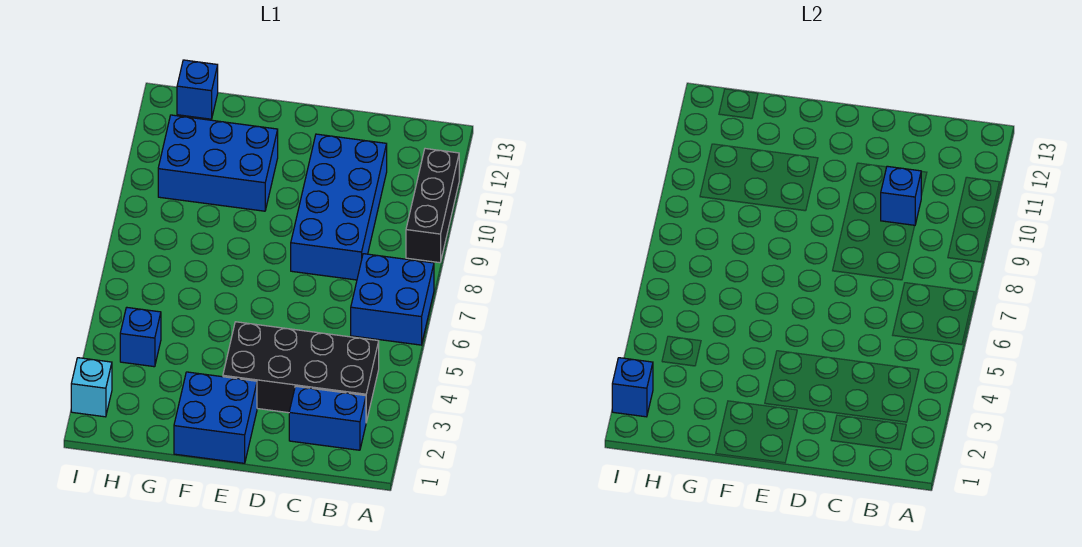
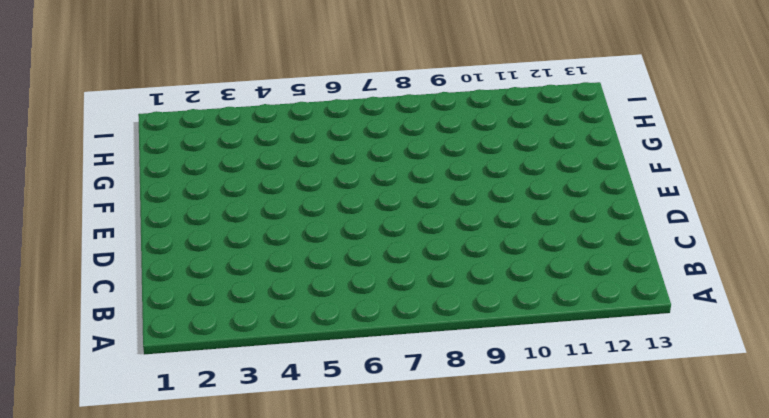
none -> blue 2x2 brick [351,254,434,345]
none -> black 1x3 brick [406,149,459,263]
none -> blue 1x2 brick [289,386,366,450]

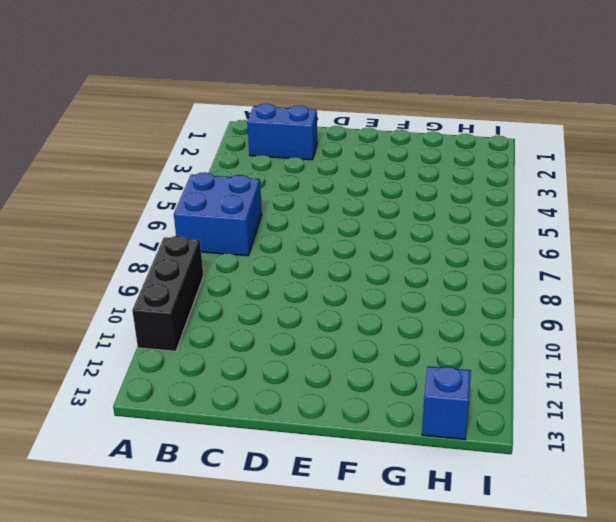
none -> black 2x4 brick [223,322,379,422]
none -> blue 2x4 brick [291,134,387,280]
none -> blue 2x2 brick [174,372,257,463]

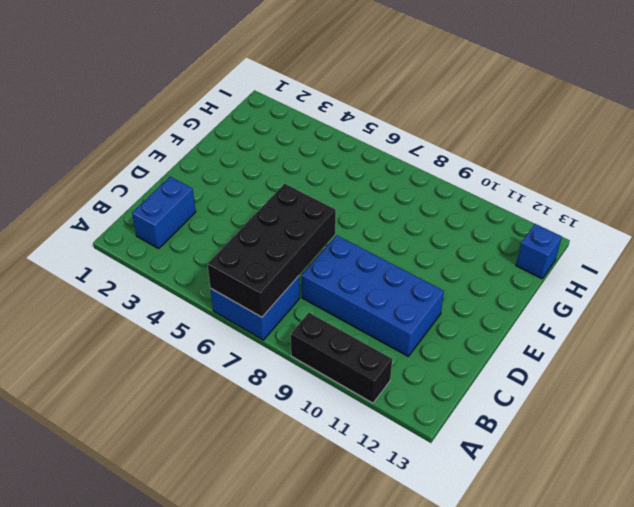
black 2x4 brick [208,183,336,317] -> black 2x4 brick moved to [223,322,379,422]
none -> blue 2x2 brick [174,372,257,463]
none -> blue 2x3 brick [158,115,278,211]
none -> blue 1x1 brick [120,308,161,367]

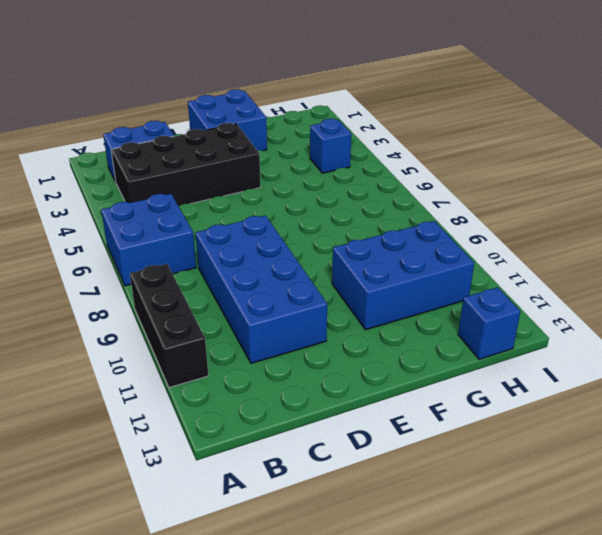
none -> cyan 1x1 brick [71,358,112,417]
none -> blue 1x1 brick [881,166,921,225]
none -> blue 1x1 brick [612,358,653,417]

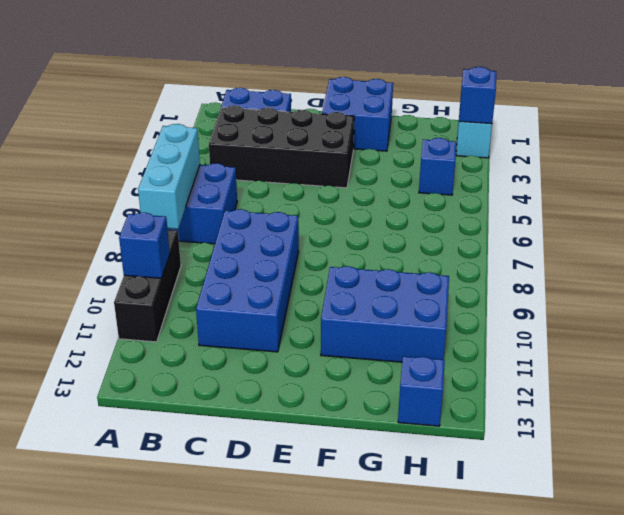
cyan 1x3 brick [138,124,200,229] -> none
blue 1x1 brick [119,213,170,278] -> blue 1x1 brick moved to [881,166,921,225]

